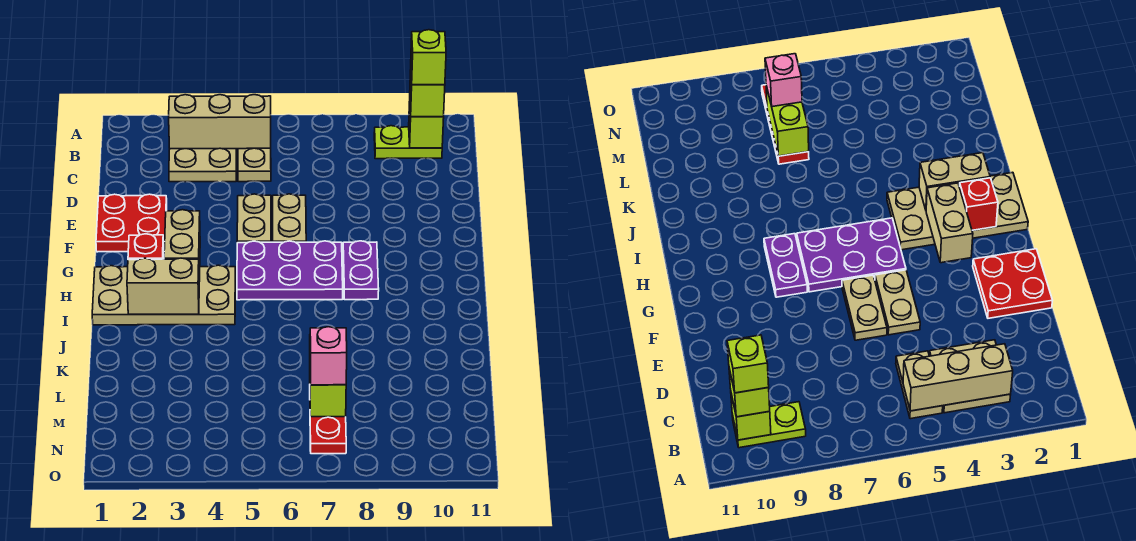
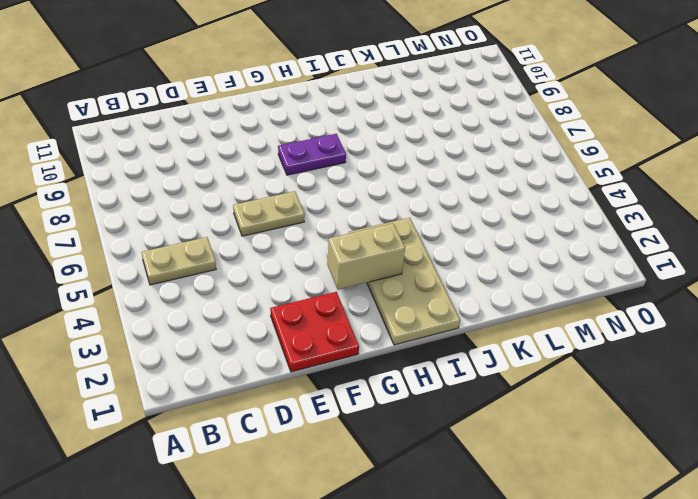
none -> tan 2x2 plate [169,148,237,182]
none -> lime 1x2 plate [374,126,442,159]
none -> tan 1x2 plate [237,194,271,243]

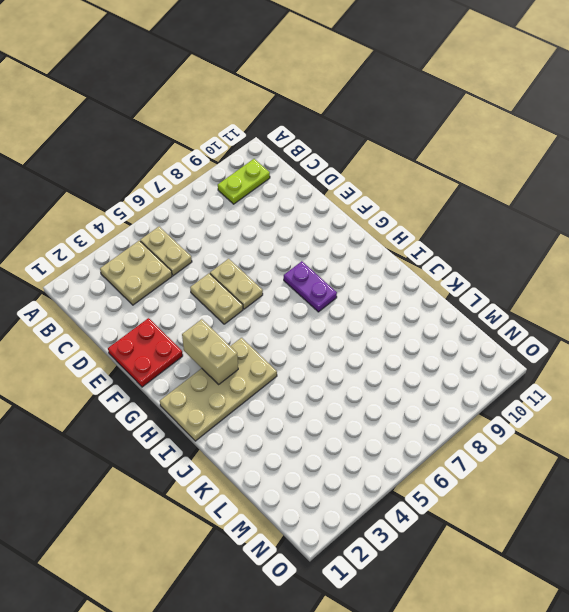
none -> purple 2x3 plate [237,241,343,300]
none -> red 1x3 plate [310,417,346,454]
none -> tan 1x3 brick [169,95,271,149]

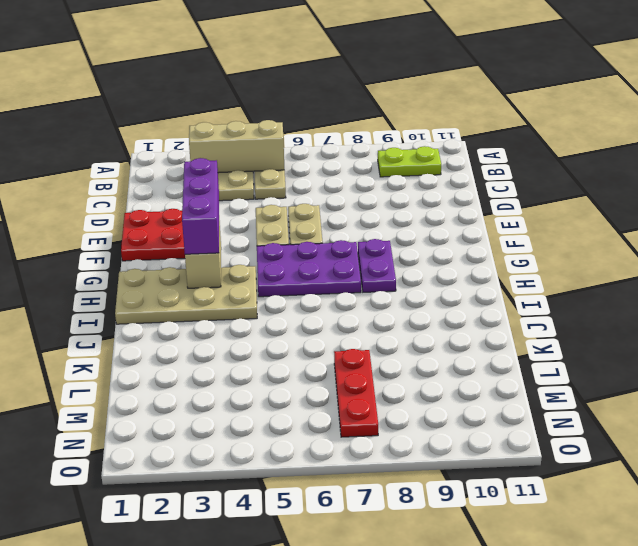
purple 1x3 brick [182,158,219,254] -> none
none -> lime 1x1 brick [409,101,444,148]
none -> red 1x1 brick [128,234,164,260]
none -> tan 1x2 brick [127,258,199,314]

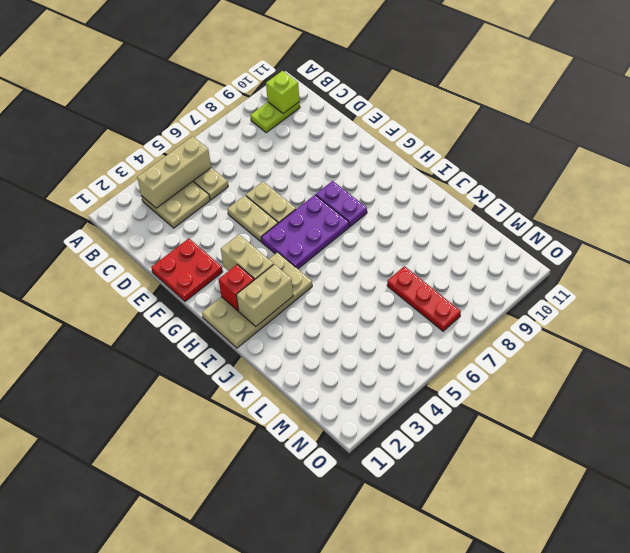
none -> lime 1x2 brick [310,385,346,417]
none -> lime 1x1 brick [410,70,445,117]
none -> pink 1x1 brick [310,327,347,385]

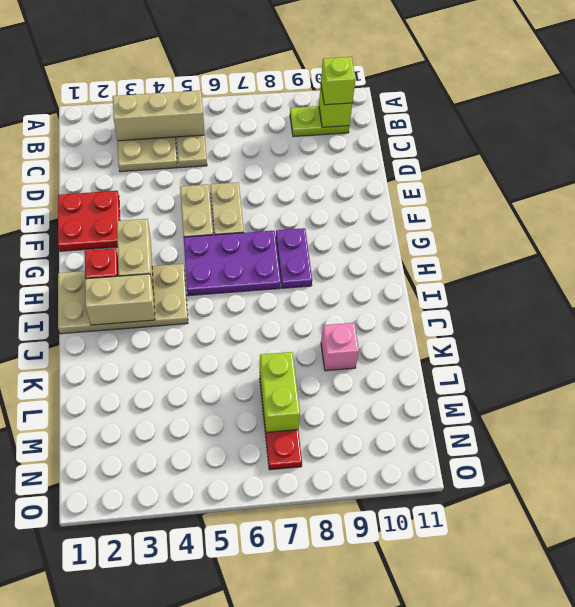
pink 1x1 brick [321,323,359,371] -> pink 1x1 brick moved to [310,327,347,385]
none -> lime 1x1 brick [411,30,446,85]

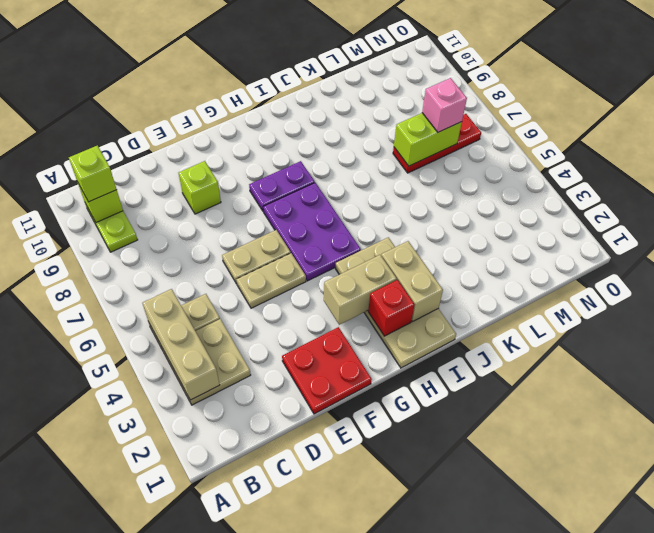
lime 1x1 brick [179,161,221,214] -> lime 1x1 brick moved to [411,30,446,85]

